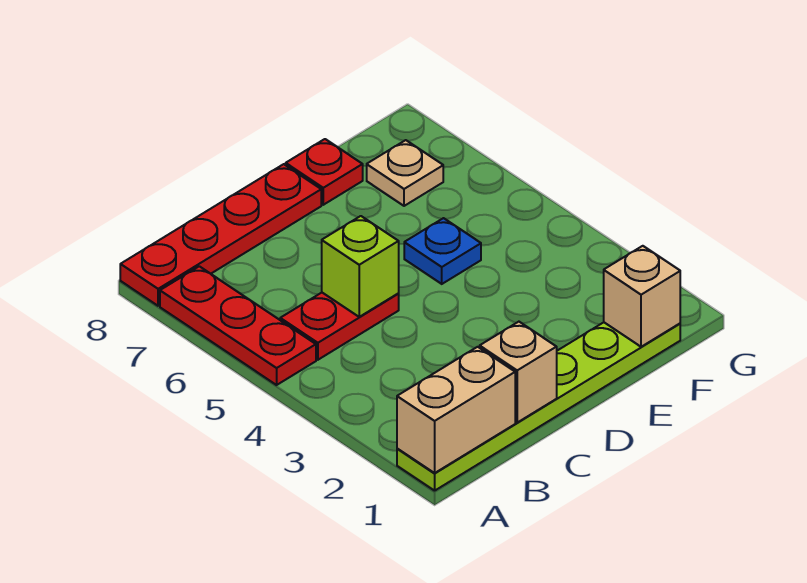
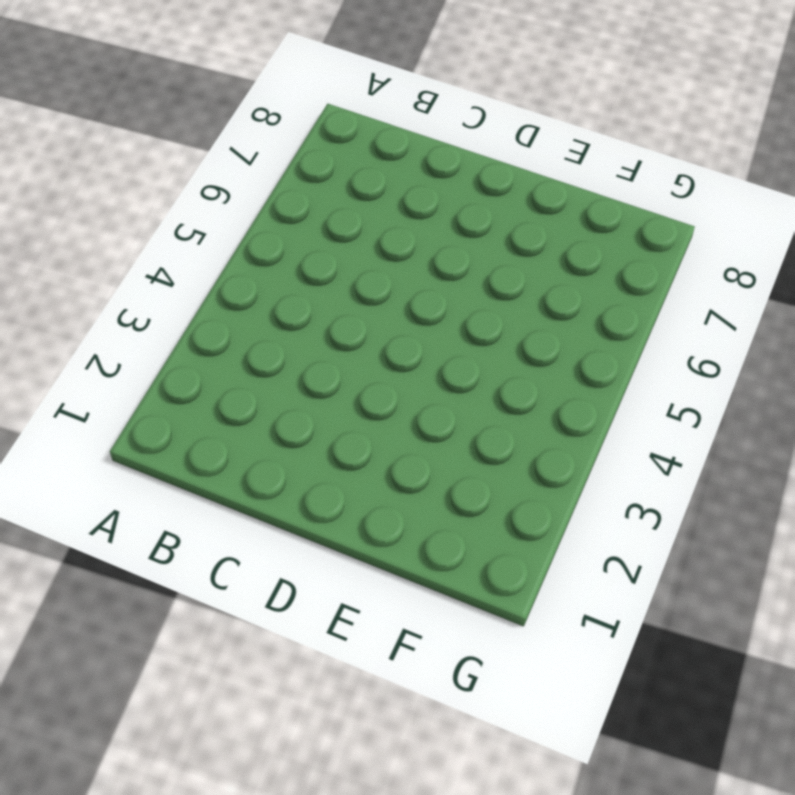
none -> lime 1x6 plate [397,322,680,491]
none -> red 1x3 plate [160,266,316,385]

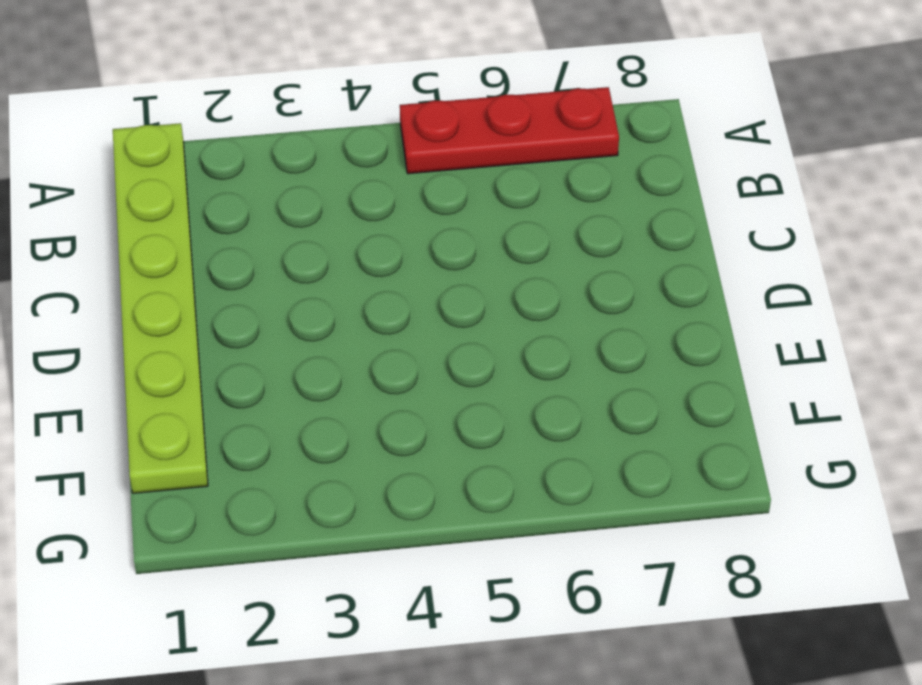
none -> red 1x4 plate [120,164,321,306]
none -> red 1x2 plate [280,293,399,360]

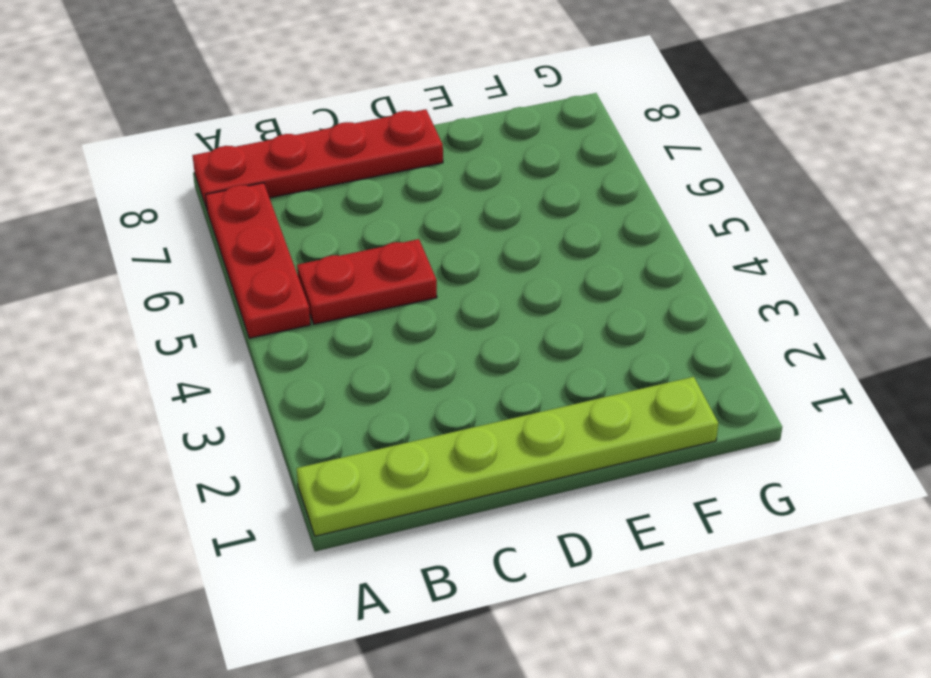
none -> blue 1x1 plate [404,218,481,284]
none -> red 1x1 plate [286,139,363,205]

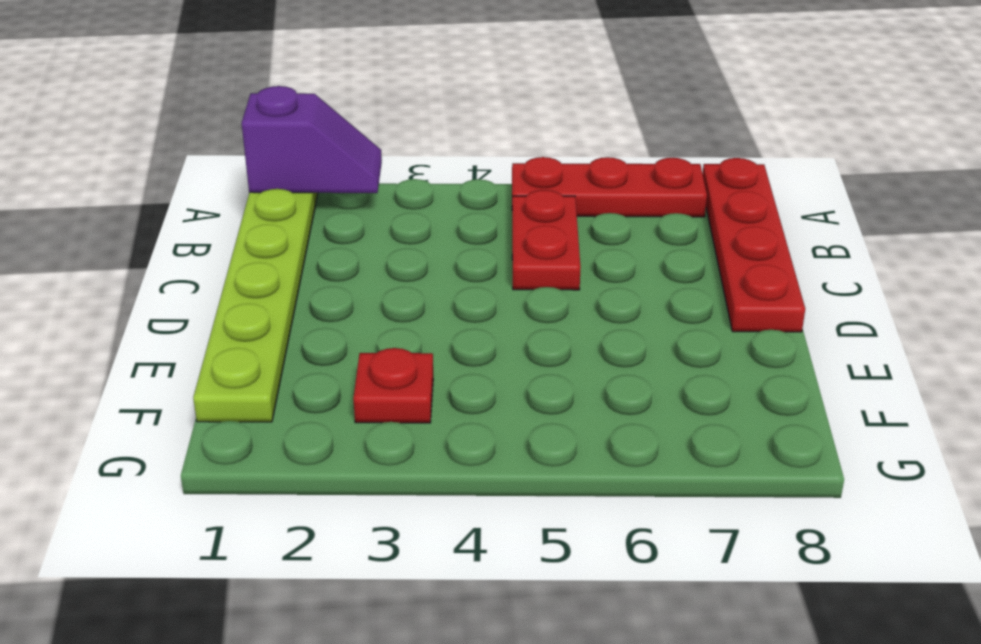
purple 1x2 slope [242,86,382,193] -> tan 1x2 brick [397,347,515,473]
red 1x1 plate [353,348,433,423] -> red 1x1 plate moved to [286,139,363,205]
none -> blue 1x1 plate [404,218,481,284]
none -> tan 1x1 plate [367,140,443,206]

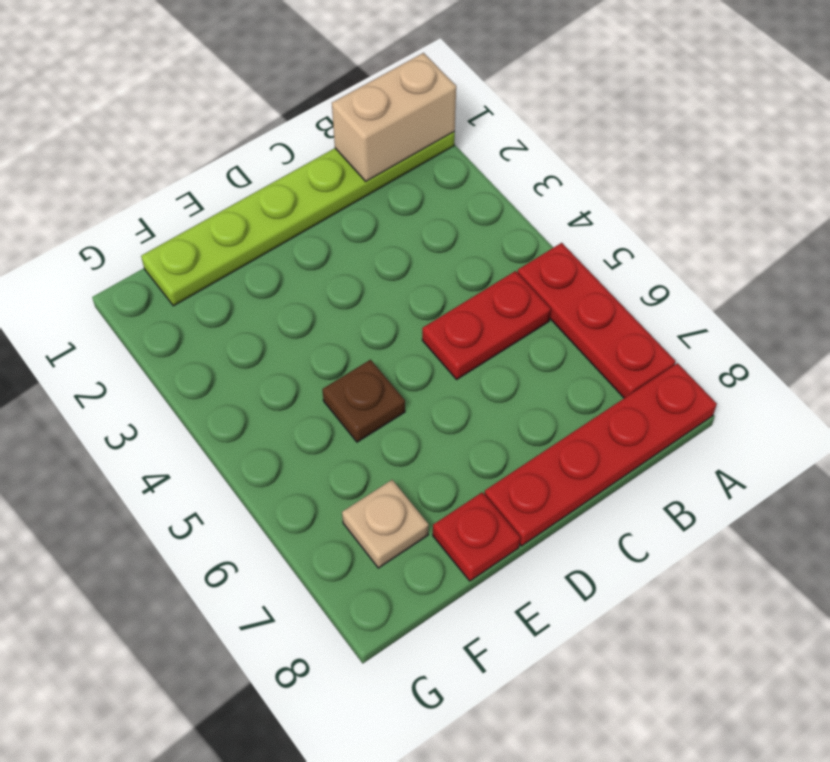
brown 1x1 plate [322,360,405,442] -> blue 1x1 plate [404,218,481,284]
none -> tan 1x1 brick [480,322,557,422]
none -> lime 1x1 brick [322,216,399,317]

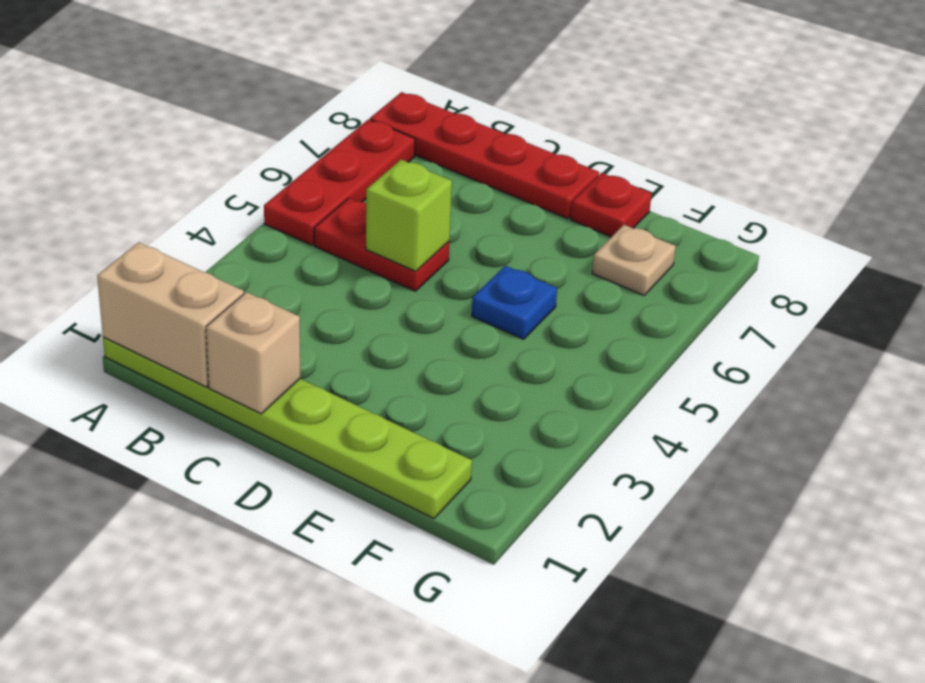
none -> tan 1x1 brick [604,246,680,347]

